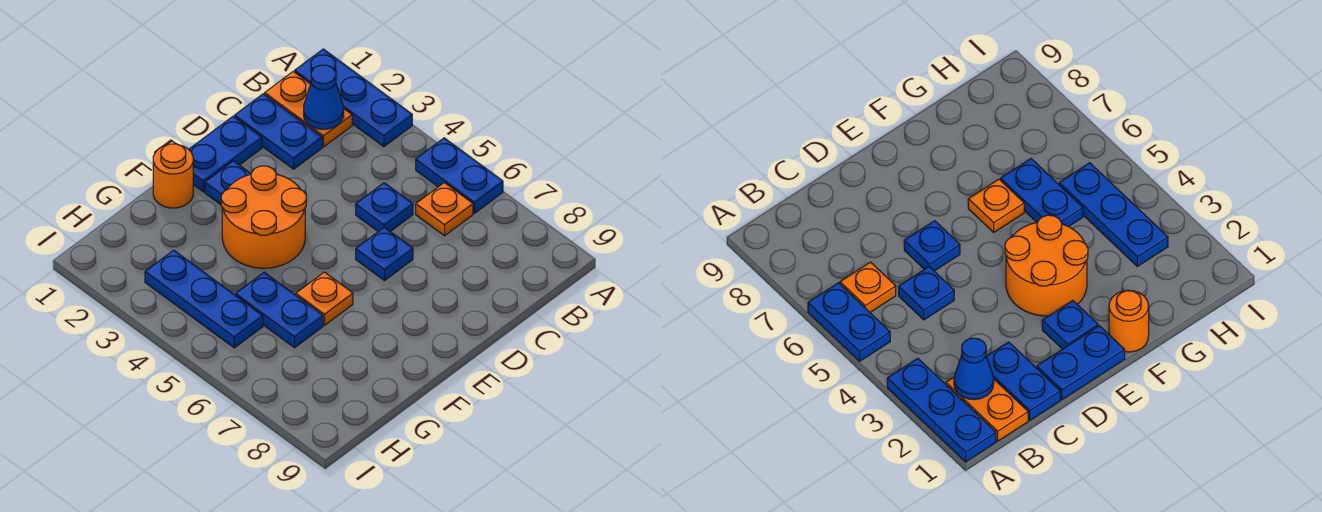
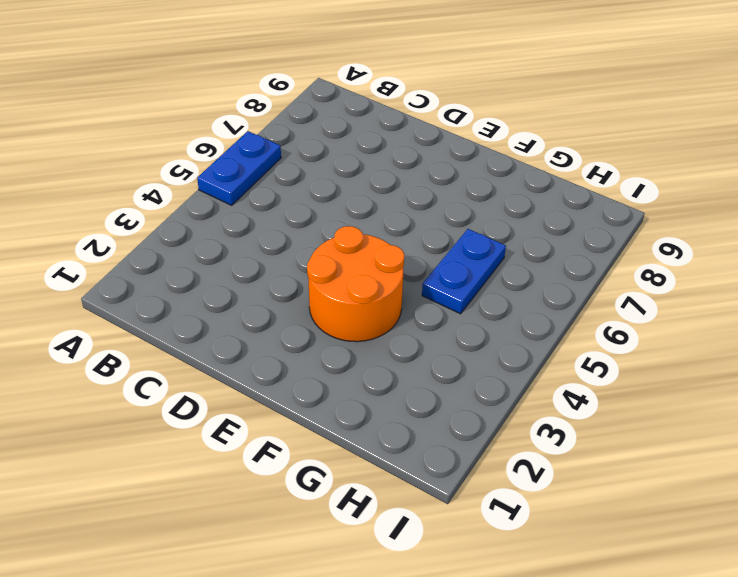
none -> blue 1x3 plate [295,49,412,147]
none -> orange 1x2 plate [265,72,352,147]
none -> orange 1x1 plate [416,183,473,236]

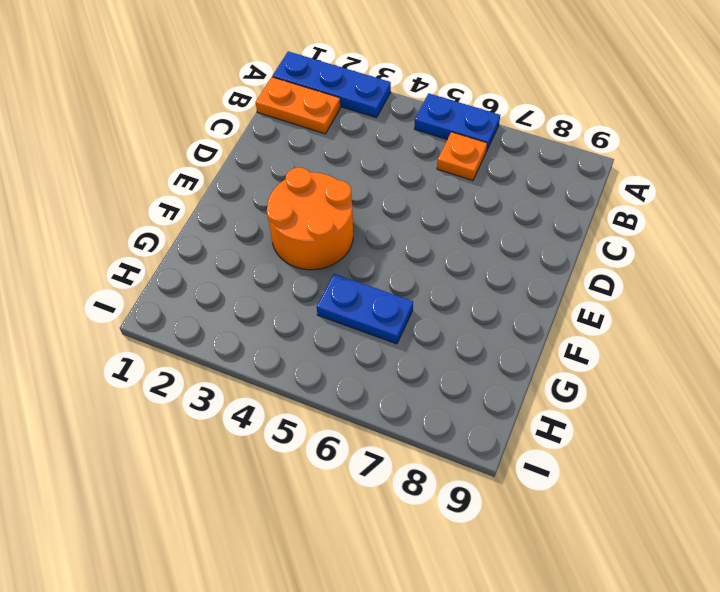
none -> blue 1x2 plate [235,94,322,169]
none -> blue 1x1 plate [356,183,413,232]
none -> blue 1x2 plate [189,116,262,192]

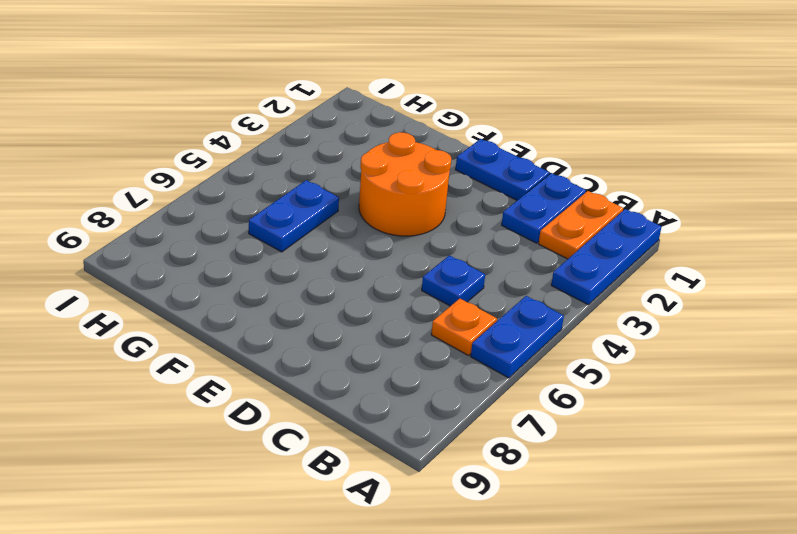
none -> blue 1x1 plate [356,227,413,280]
none -> blue 1x1 plate [205,161,251,205]
none -> orange 1x1 round brick [153,144,193,208]

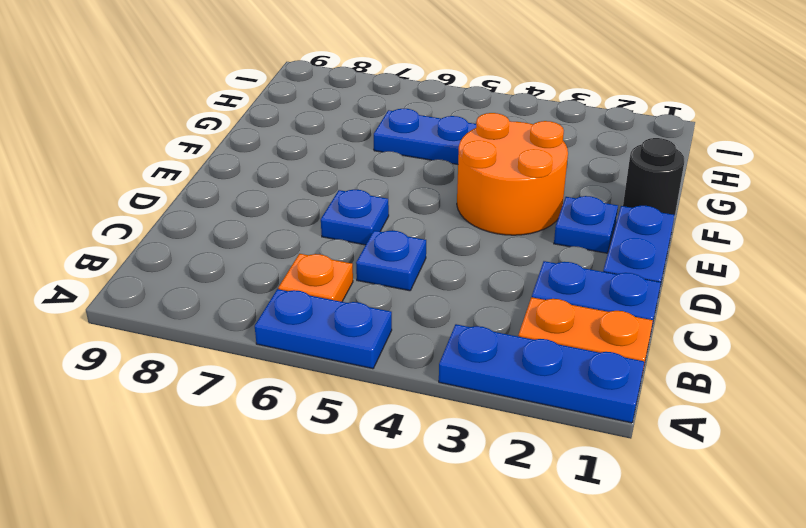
black 1x1 round brick [623,138,684,217] -> orange 1x1 round brick [153,144,193,208]
none -> orange 1x1 plate [296,272,353,325]
none -> blue 1x3 plate [145,250,263,348]
none -> blue 1x1 cone [304,65,344,129]

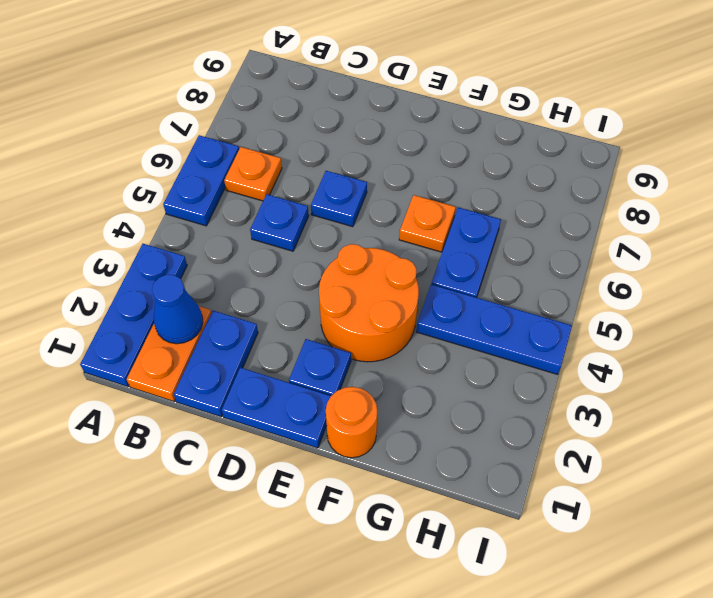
blue 1x3 plate [416,284,572,374] -> blue 1x3 plate turned to [145,250,263,348]

